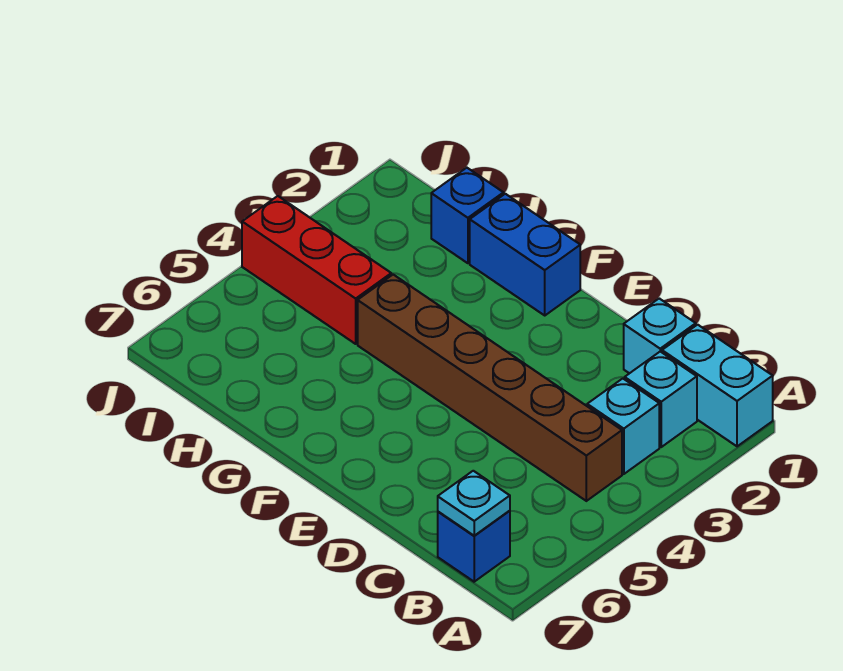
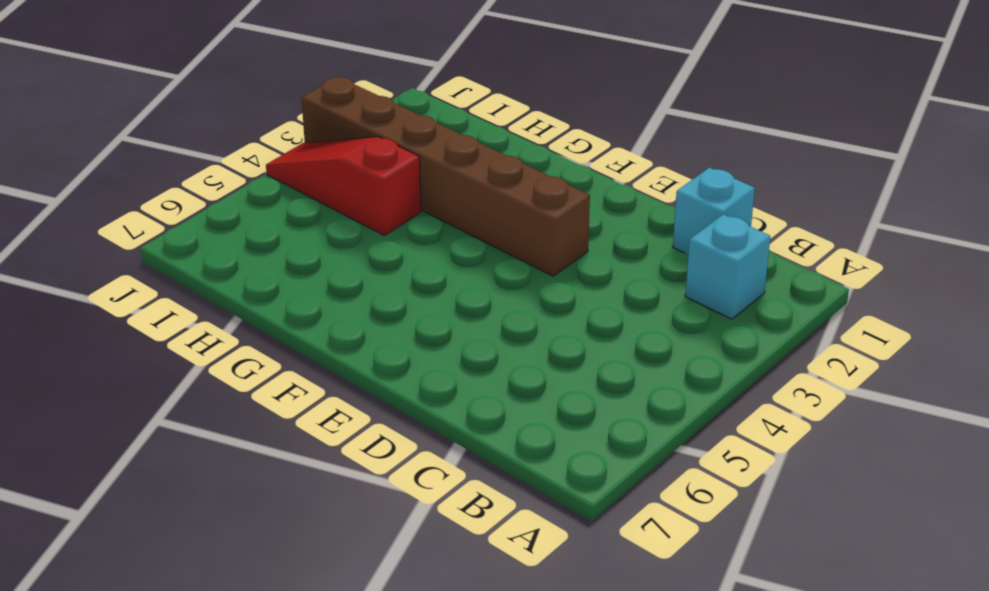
brown 1x6 brick [302,77,590,276] -> brown 1x6 brick moved to [358,275,622,501]
red 1x3 slope [266,137,421,236] -> red 1x3 brick [242,196,391,344]
none -> cyan 1x2 brick [662,325,773,446]
none -> cyan 1x1 brick [587,379,659,474]

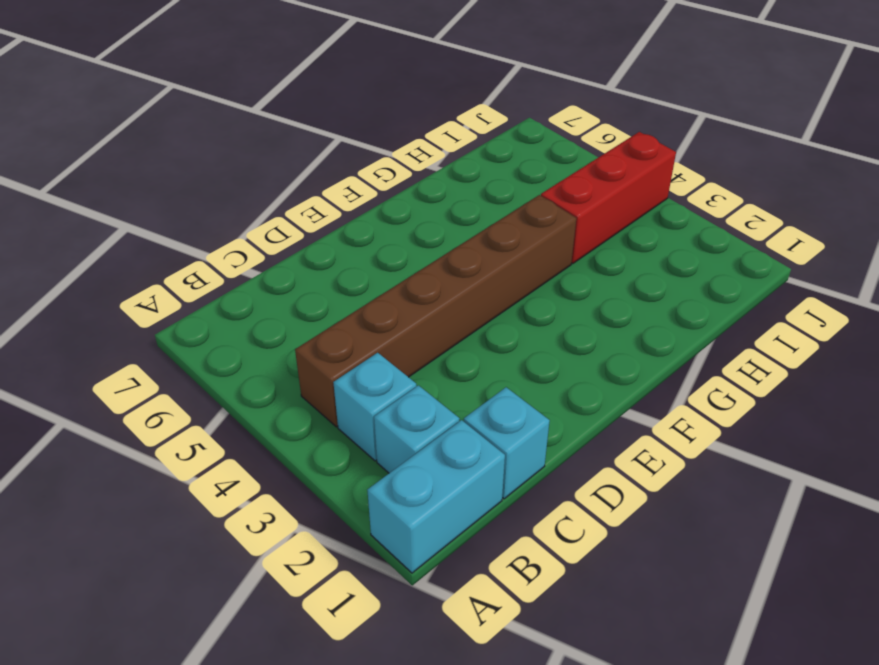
none -> blue 1x1 brick [438,511,510,582]
none -> blue 1x2 brick [470,194,580,315]

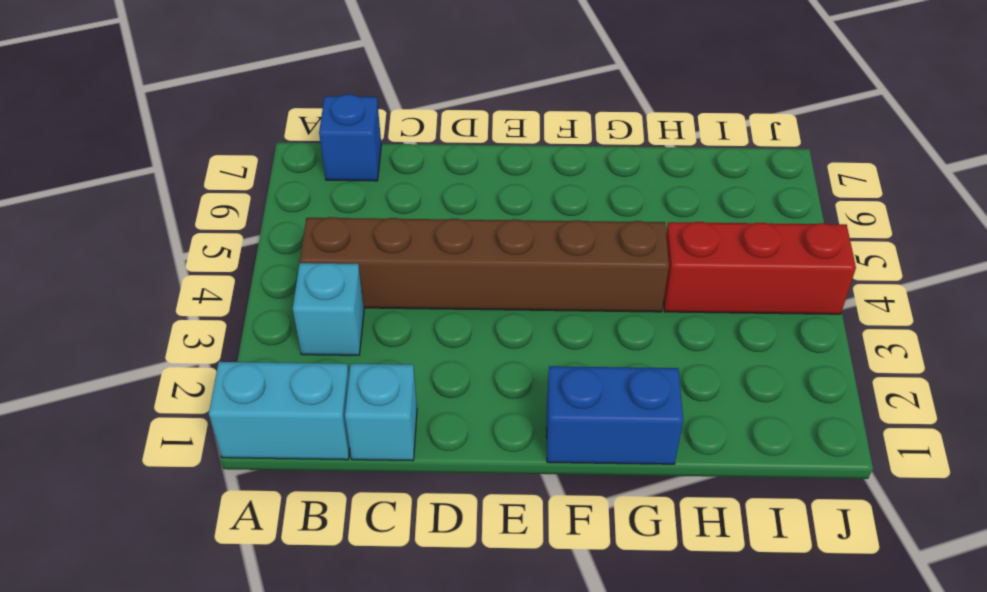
none -> cyan 1x1 brick [625,352,697,447]
none -> blue 1x1 brick [431,168,504,263]

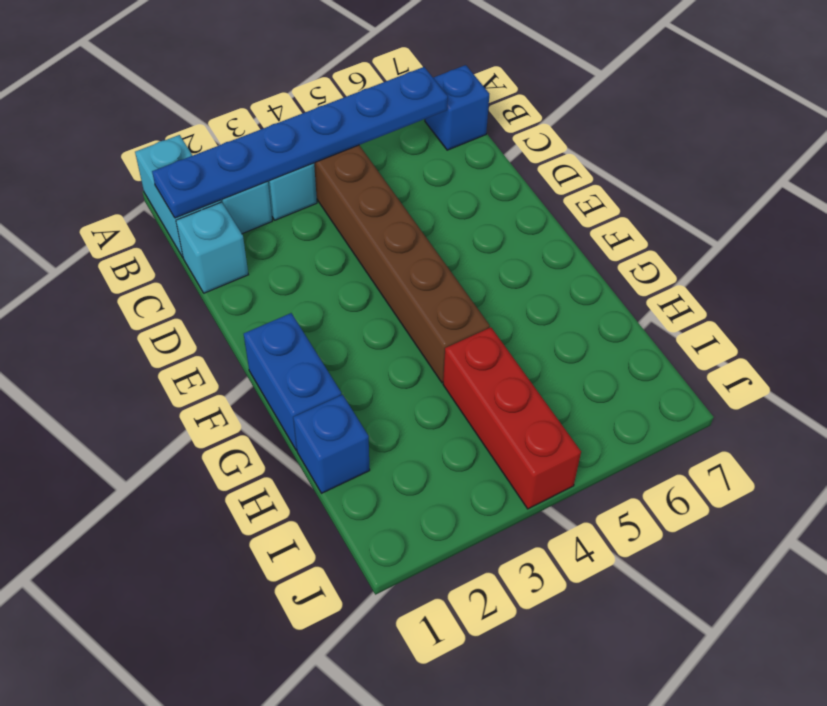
blue 1x6 plate [152,67,448,218] -> none
none -> cyan 1x1 plate [438,471,510,536]

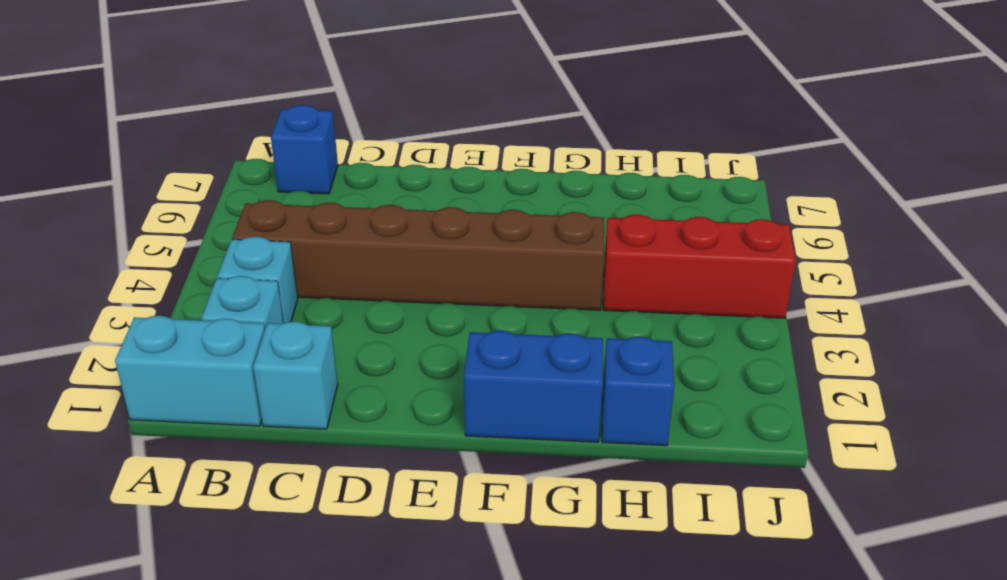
none -> cyan 1x1 plate [438,471,510,536]

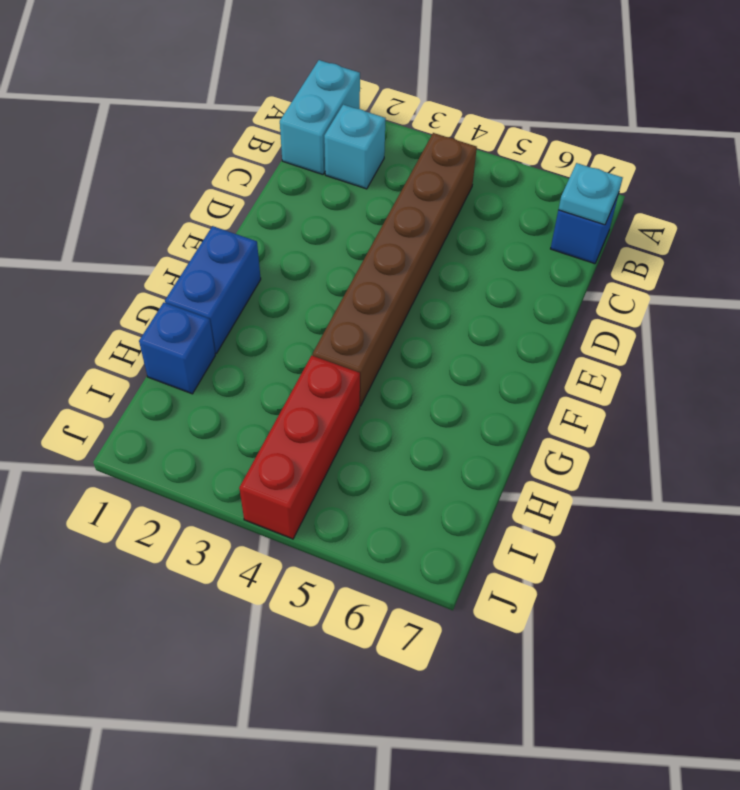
none -> cyan 1x1 brick [587,379,659,474]
none -> cyan 1x1 brick [624,298,696,373]

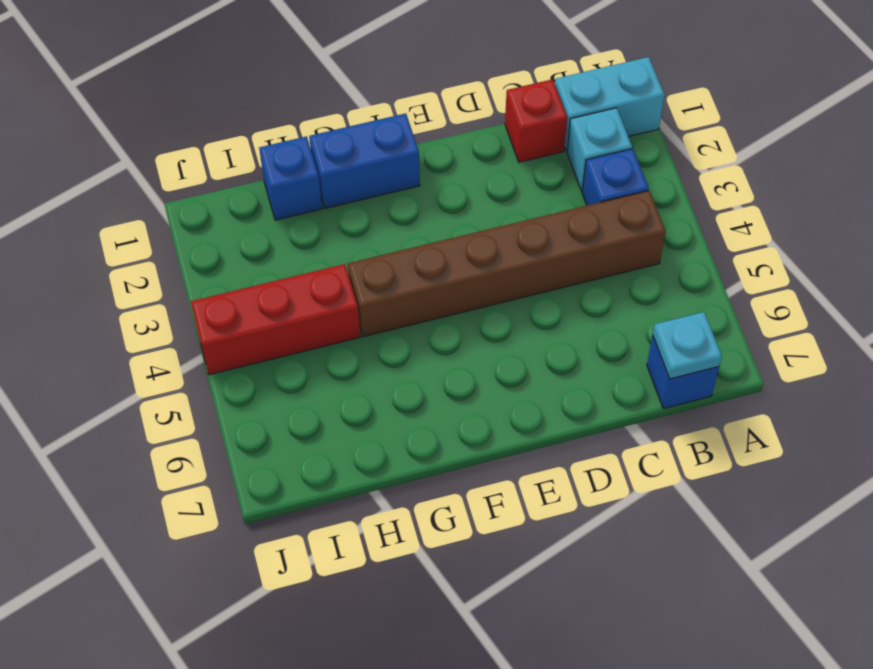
blue 1x1 brick [582,149,649,205] -> cyan 1x1 brick [587,379,659,474]
red 1x1 brick [505,79,567,162] -> cyan 1x1 brick [624,298,696,373]

